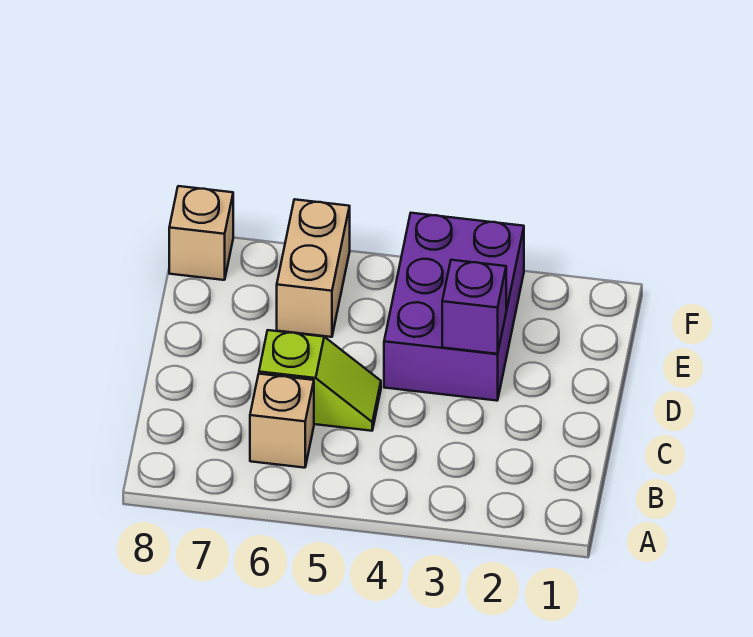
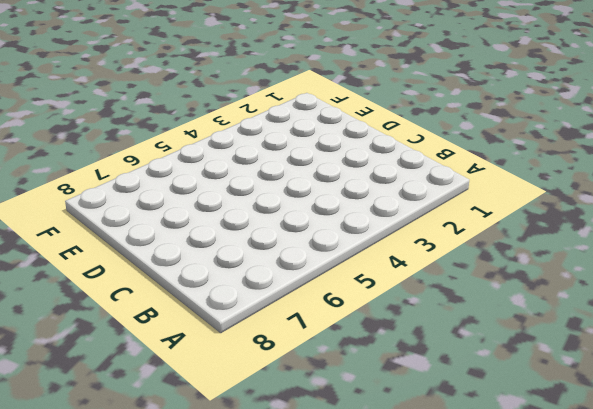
none -> tan 1x1 brick [250,374,314,468]
none -> lime 1x2 slope [259,330,381,431]

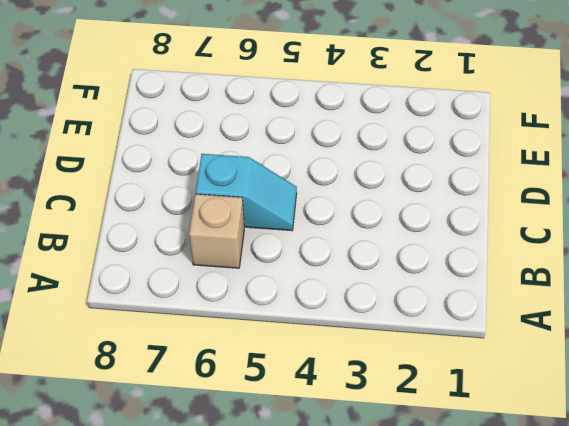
cyan 1x2 slope [196,154,297,231] -> lime 1x2 slope [259,330,381,431]
none -> purple 2x3 brick [384,213,524,401]
none -> tan 1x2 brick [277,199,350,337]

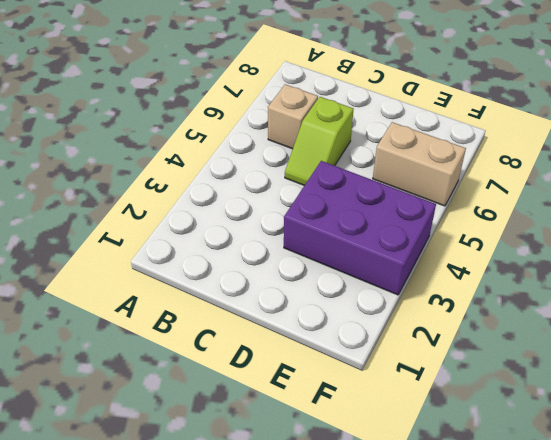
none -> tan 1x1 brick [169,186,233,280]
none -> purple 1x1 brick [442,260,506,354]

